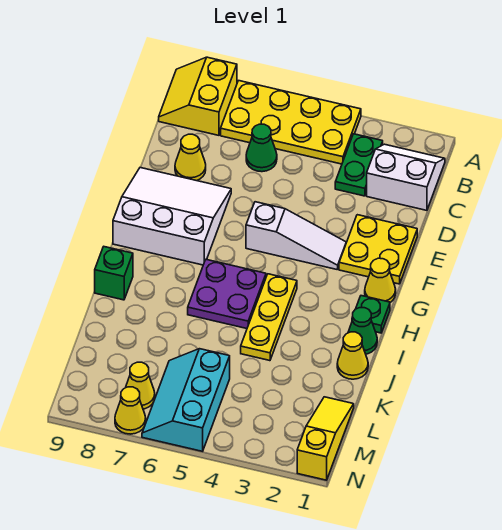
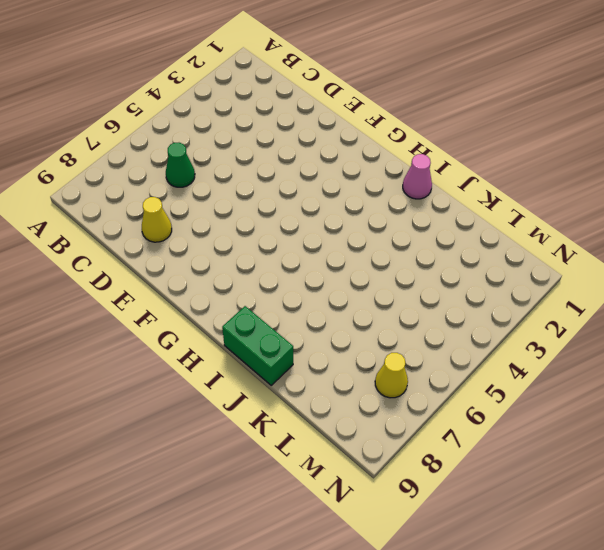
pink 1x1 cone [403,154,432,199] -> green 1x1 cone [348,308,377,354]
green 1x2 brick [222,306,293,385] -> green 1x1 brick [95,247,133,300]
none -> yellow 2x4 plate [221,81,361,164]
none -> yellow 2x2 slope [159,57,237,135]
none -> white 2x2 slope [367,144,445,210]

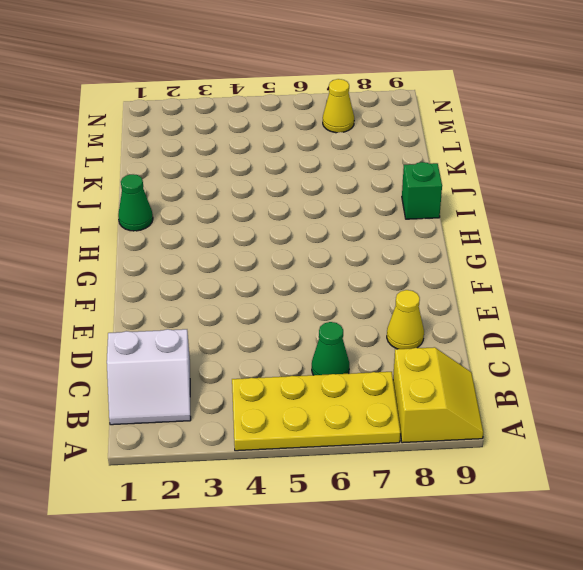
none -> green 1x2 plate [335,134,383,196]
none -> yellow 2x2 plate [339,215,417,284]
none -> white 3x3 slope [113,167,231,265]

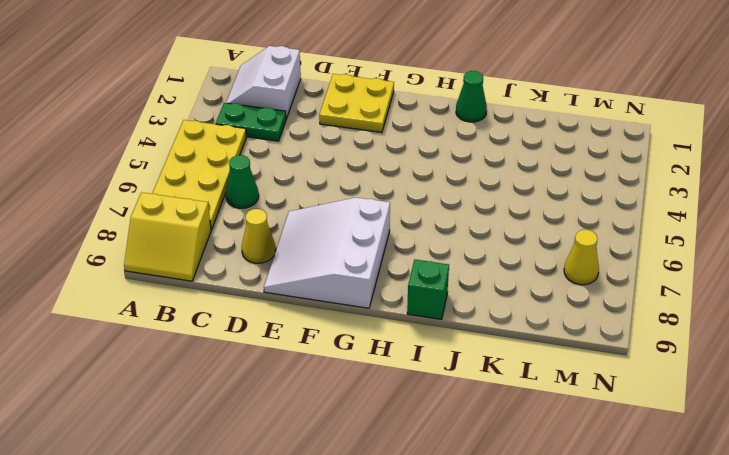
none -> white 1x3 slope [246,202,346,270]
none -> yellow 1x1 cone [365,258,396,302]
none -> green 1x1 plate [356,296,390,333]

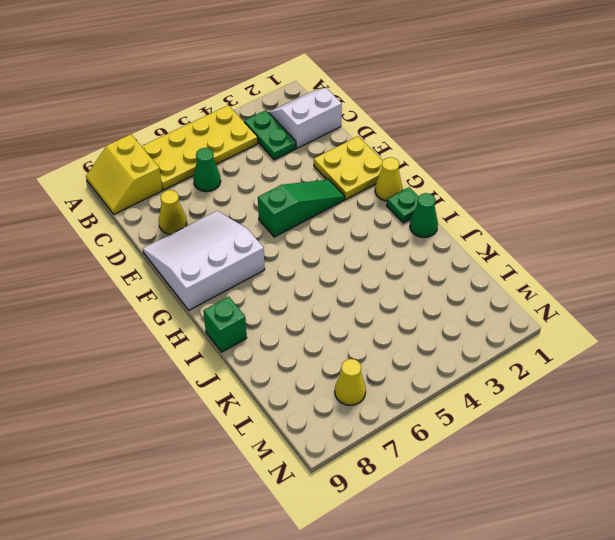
green 1x3 slope [258,180,345,237] -> white 1x3 slope [246,202,346,270]
none -> yellow 1x3 plate [241,274,297,361]
none -> purple 2x2 plate [188,259,266,329]
none -> yellow 1x1 cone [337,332,368,379]

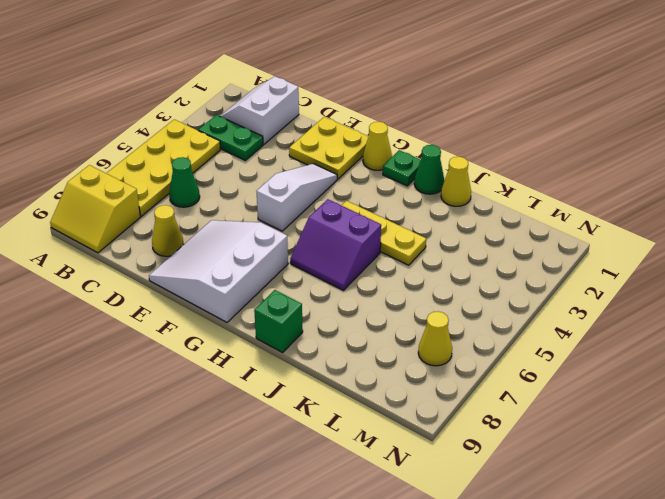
purple 2x2 slope [290,199,381,290] -> purple 2x2 plate [188,259,266,329]
none -> yellow 1x3 slope [297,397,354,480]
none -> cyan 2x3 slope [142,349,230,451]
none -> yellow 1x1 cone [115,387,146,434]

